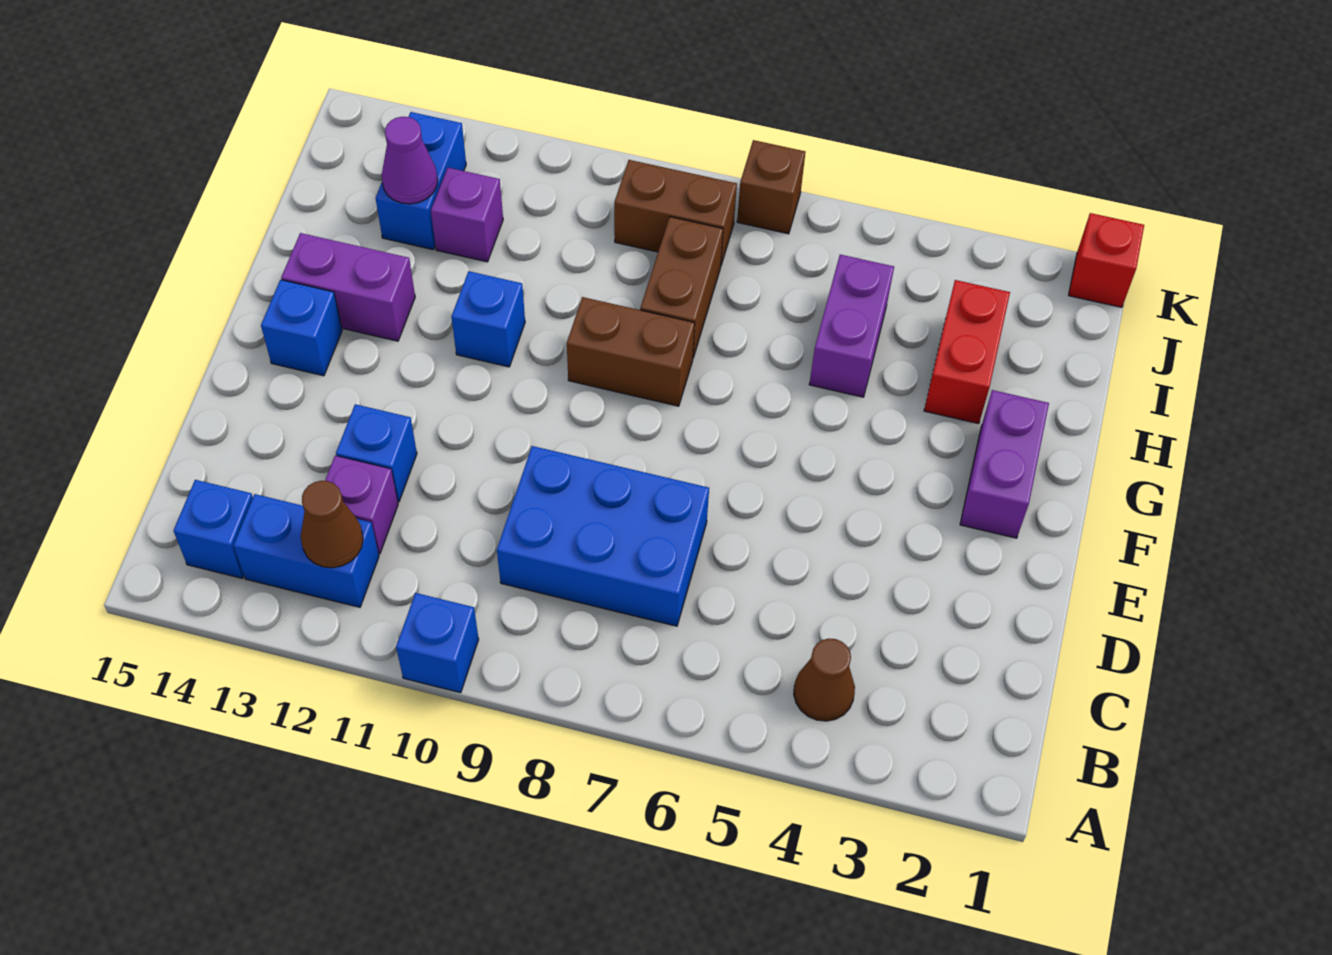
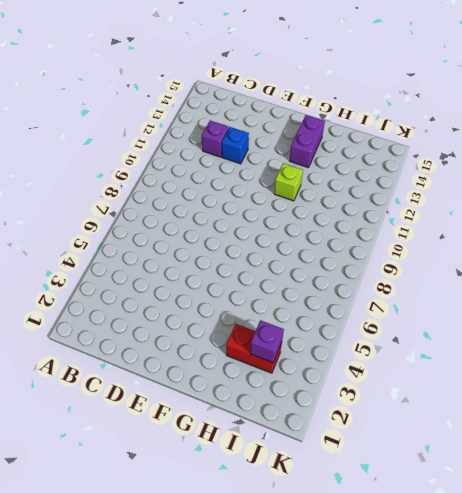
lime 1x1 brick [274,163,303,201] -> blue 1x1 brick [452,271,525,367]
purple 1x1 brick [250,320,284,363] -> purple 1x1 brick moved to [431,168,503,262]
none -> blue 1x1 brick [396,593,479,693]
none -> brown 1x1 cone [794,639,855,721]
none -> blue 1x2 brick [234,494,379,607]

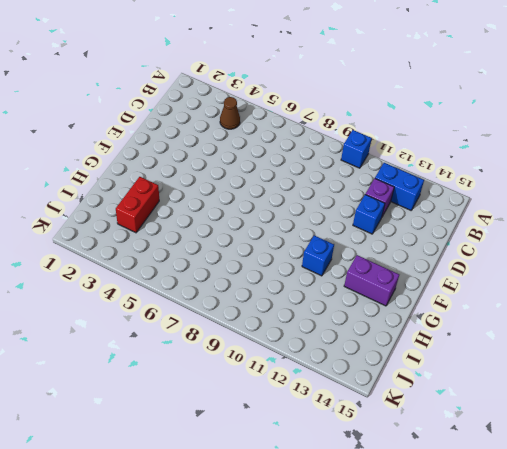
none -> blue 1x1 brick [173,480,253,578]
none -> blue 2x3 brick [497,446,709,626]
none -> purple 1x2 brick [960,390,1049,538]

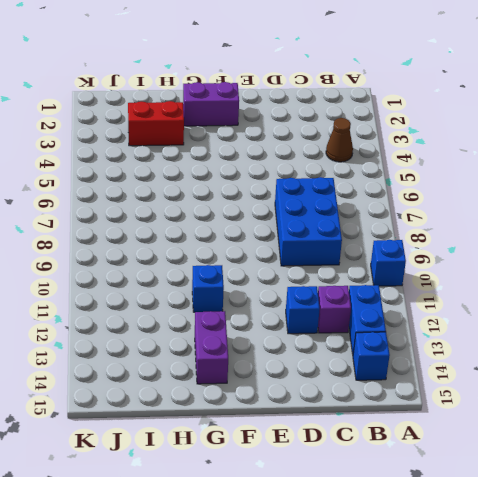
none -> blue 1x1 brick [261,280,342,376]
none -> brown 1x2 brick [567,297,695,406]
none -> purple 1x2 brick [809,255,894,397]

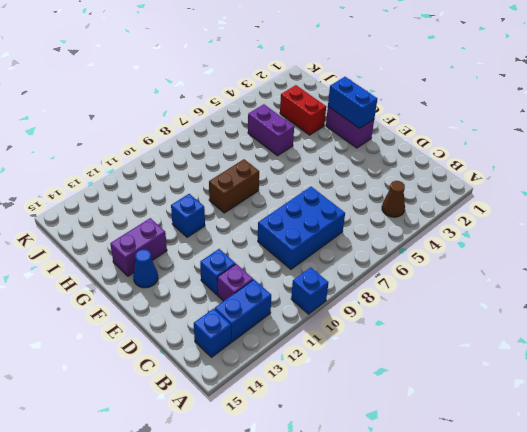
blue 1x2 brick [328,77,377,128] -> blue 1x2 brick moved to [376,112,466,250]
blue 1x1 cone [133,249,158,288] -> blue 1x1 brick [261,280,342,376]
none -> brown 1x2 brick [640,217,723,358]
none -> purple 1x1 brick [431,168,503,262]
none -> brown 1x2 brick [614,160,737,265]

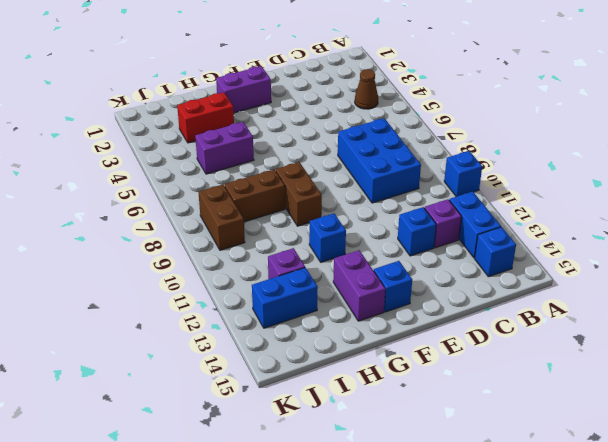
none -> red 1x1 brick [1069,213,1144,307]
none -> brown 1x1 brick [737,140,805,234]
none -> brown 1x1 cone [301,481,363,568]

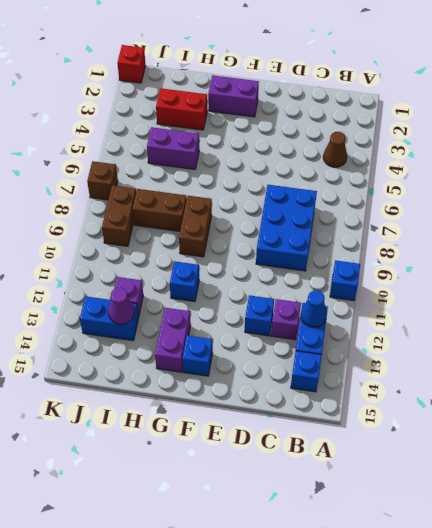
blue 1x1 cone [301,290,327,327] -> brown 1x1 cone [301,481,363,568]

